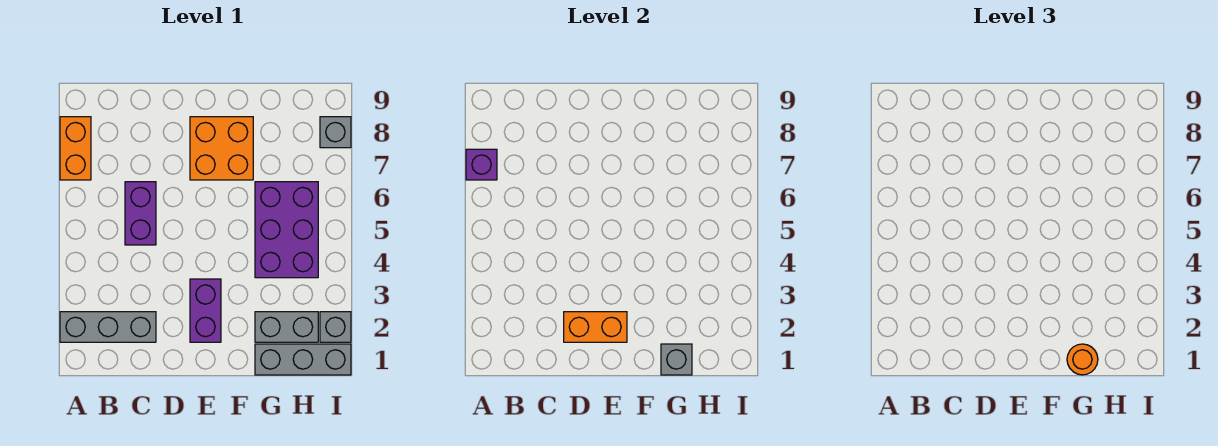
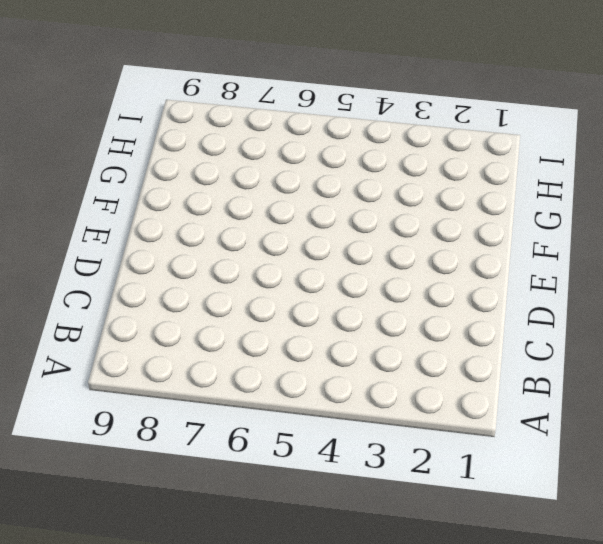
none -> grey 1x3 brick [60,312,156,342]
none -> orange 1x2 brick [60,117,91,180]
none -> purple 1x2 brick [125,182,156,245]

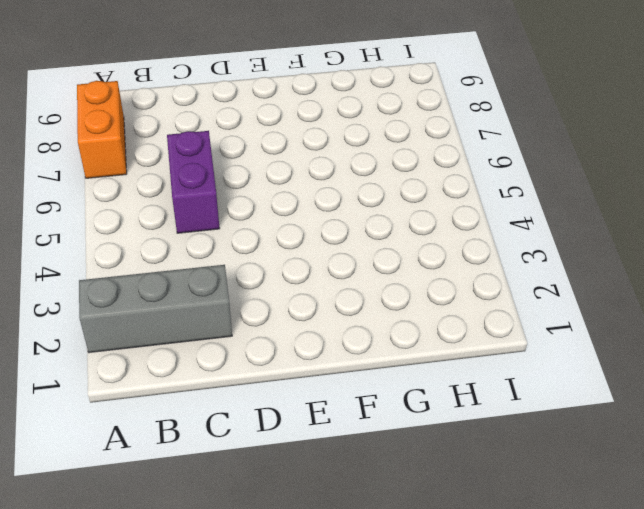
none -> purple 1x2 brick [190,279,221,342]
none -> orange 2x2 brick [190,117,253,180]
none -> grey 1x3 brick [255,344,351,375]

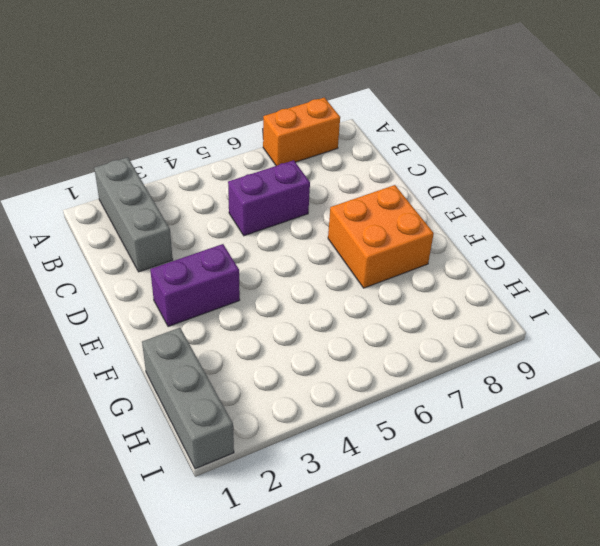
none -> grey 1x2 brick [255,312,318,342]
none -> purple 2x3 brick [255,182,318,278]
none -> grey 1x1 brick [320,312,351,342]

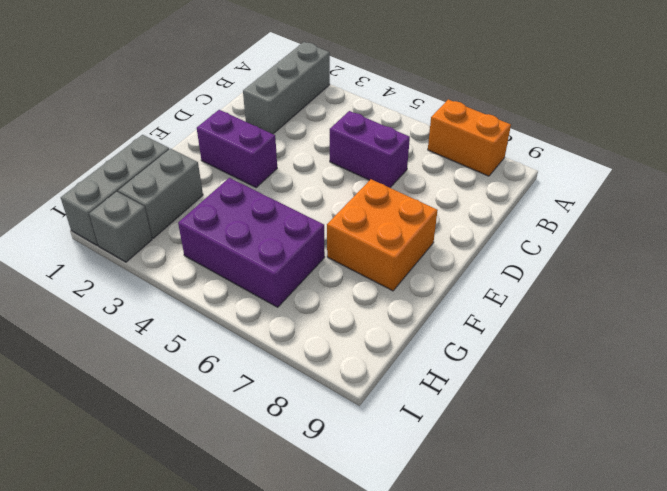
none -> grey 1x1 brick [320,117,351,148]
none -> purple 1x1 brick [466,149,497,180]
none -> orange 1x2 brick [564,312,627,342]

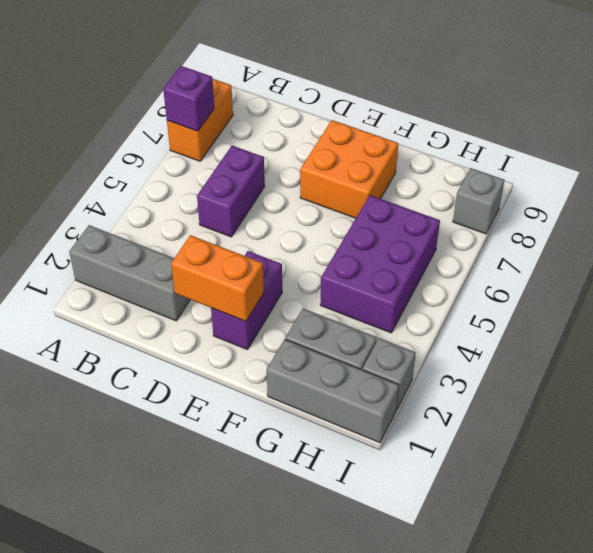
none -> grey 1x1 brick [661,344,692,375]
none -> orange 1x1 round brick [1067,344,1098,375]

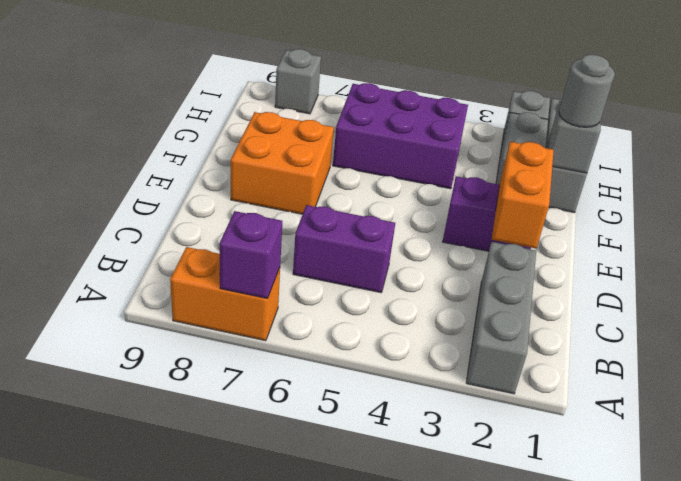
grey 1x1 round brick [559,55,615,127] -> orange 1x1 round brick [1067,344,1098,375]

